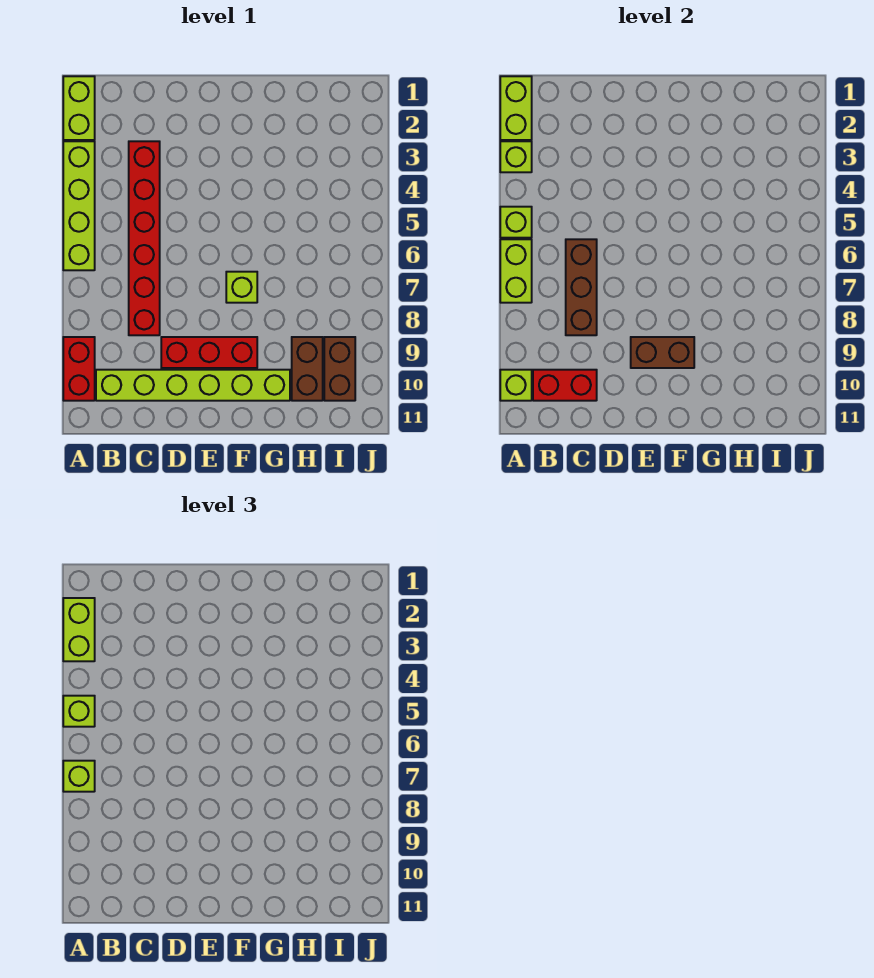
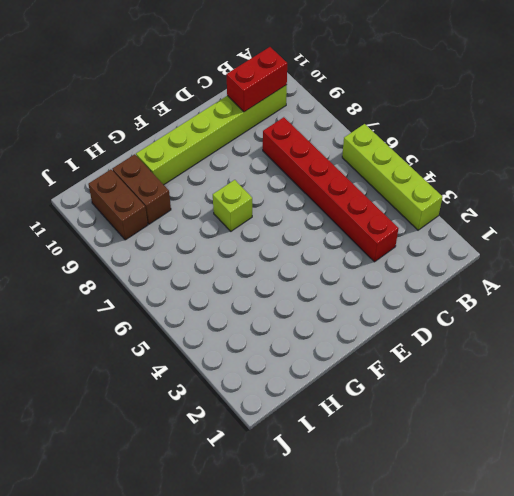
none -> lime 1x2 brick [63,76,95,140]
none -> red 1x2 brick [63,337,95,401]
none -> red 1x3 brick [161,337,257,368]

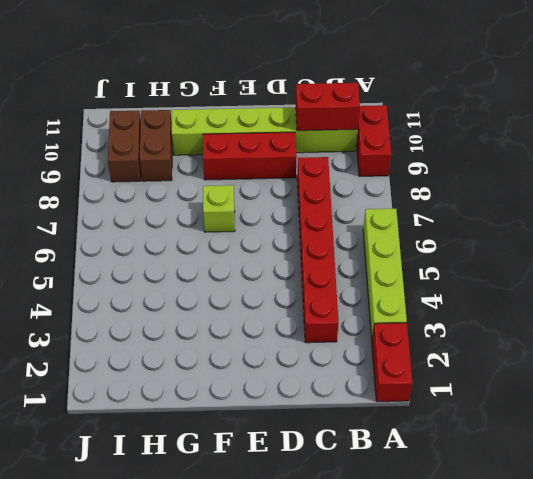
red 1x2 brick [372,323,412,402] -> lime 1x2 brick [63,76,95,140]
none -> lime 1x2 brick [500,76,532,140]
none -> lime 1x1 brick [500,141,532,172]
none -> lime 1x1 brick [500,207,532,238]

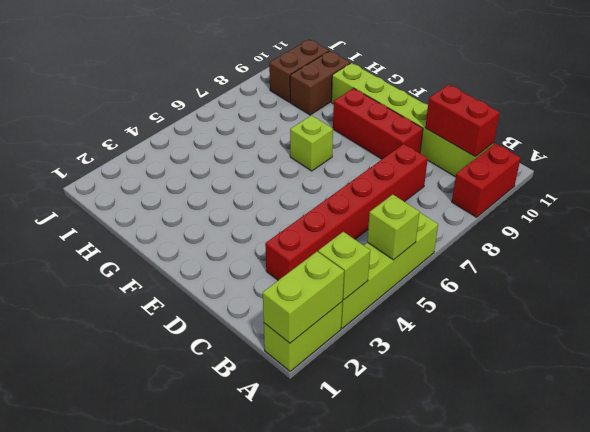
none -> lime 1x2 brick [500,239,532,303]
none -> lime 1x1 brick [500,370,532,401]
none -> brown 1x3 brick [566,239,597,335]

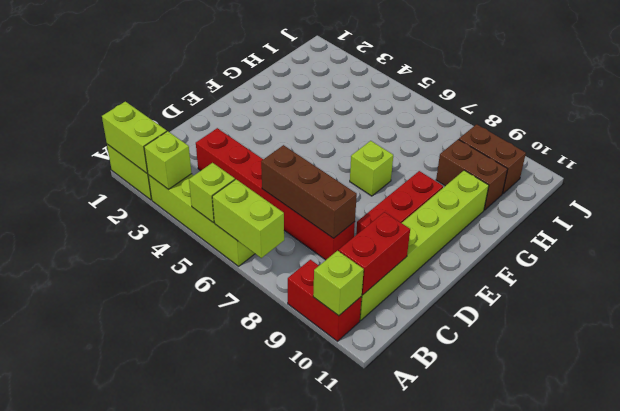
none -> brown 1x2 brick [631,337,694,368]
none -> lime 1x2 brick [63,598,95,661]
none -> lime 1x1 brick [63,696,95,727]

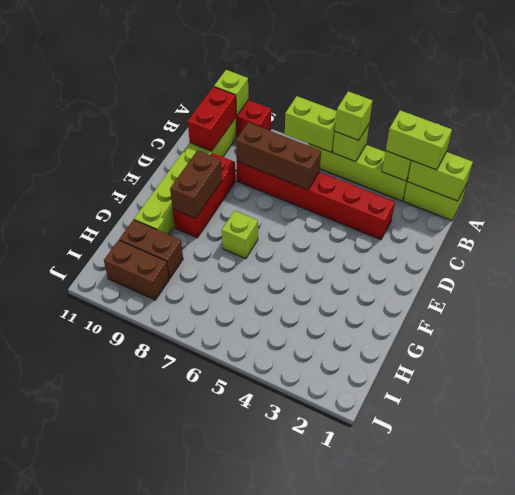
none -> lime 1x1 brick [63,761,95,792]

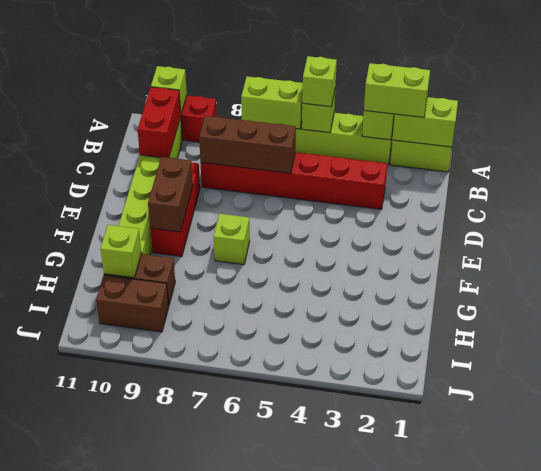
lime 1x1 brick [100,225,141,278] -> lime 1x1 brick moved to [63,761,95,792]

